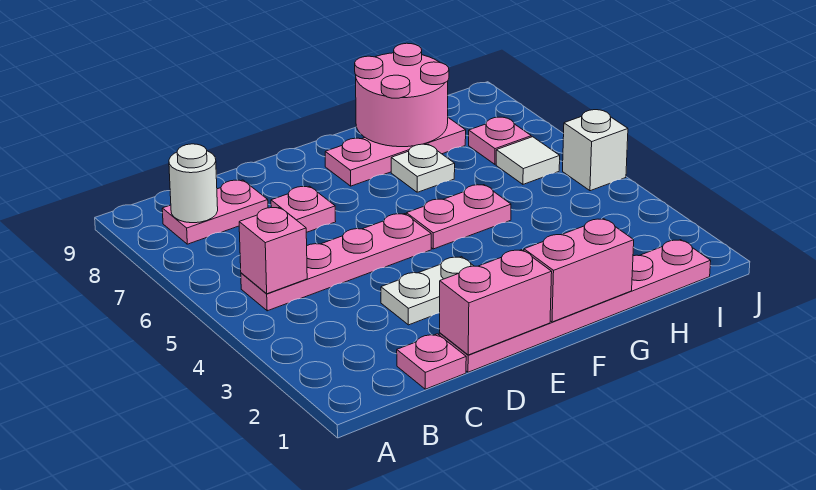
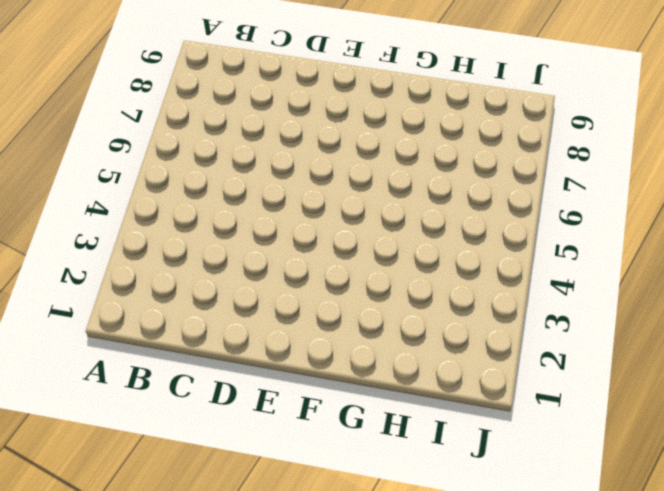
none -> pink 1x4 plate [241,214,431,311]
none -> pink 1x2 plate [162,180,268,244]
none -> pink 1x1 plate [397,334,466,389]

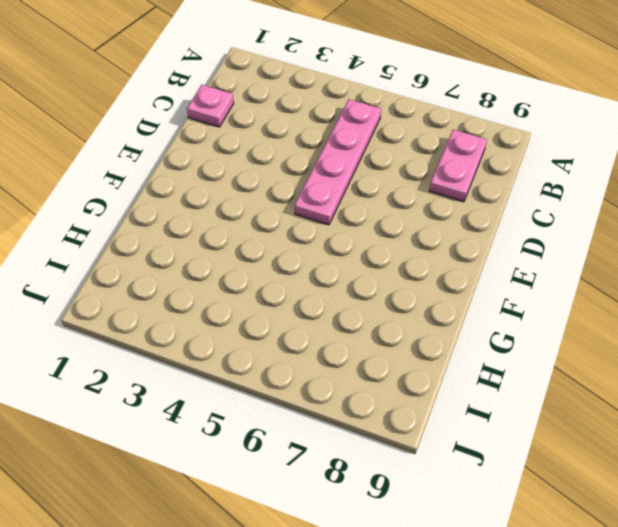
none -> pink 1x6 plate [439,240,711,372]
none -> white 1x2 plate [381,257,473,325]
none -> pink 1x1 plate [271,186,336,233]

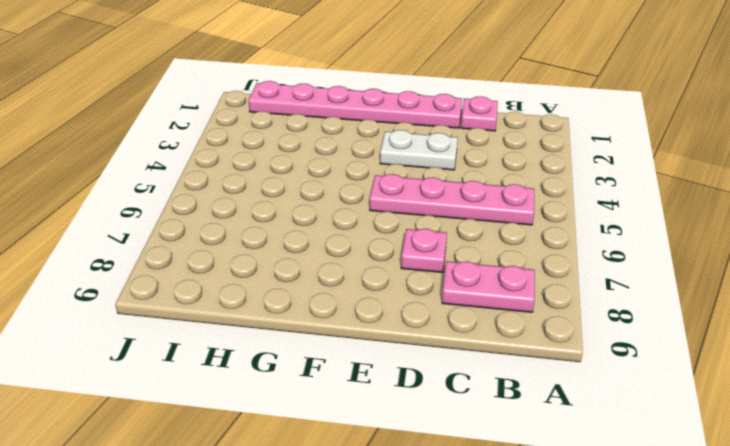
none -> pink 1x2 plate [406,185,511,249]
none -> pink 1x3 plate [325,118,466,186]
none -> white 1x1 plate [391,144,455,192]

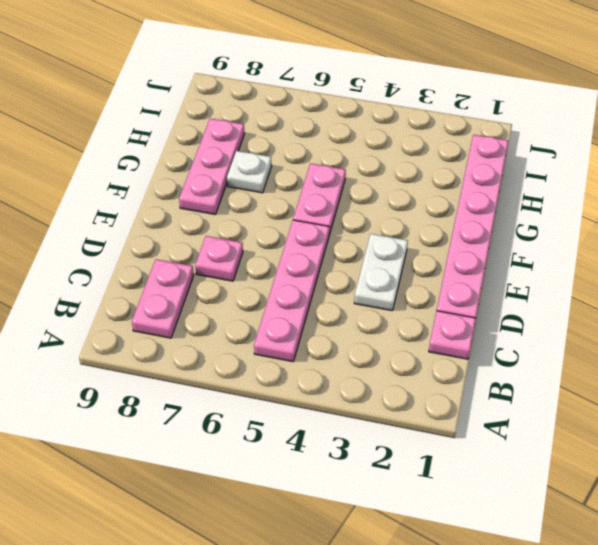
none -> white 1x1 tile [496,137,560,184]
none -> pink 1x1 plate [469,117,531,164]
none -> white 1x1 brick [563,110,628,191]

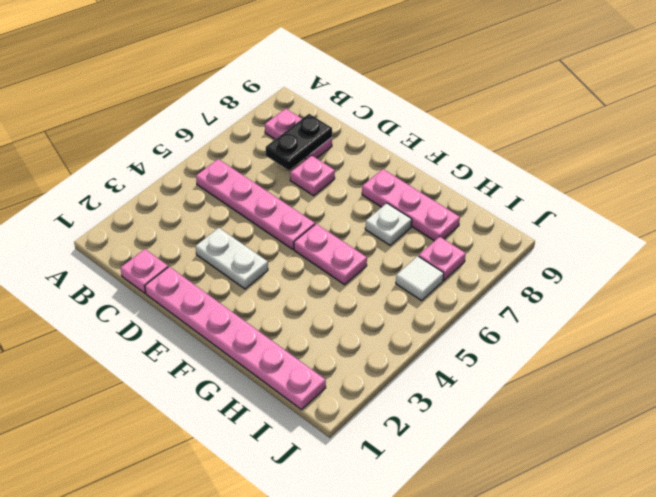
black 1x2 plate [266,114,332,170] -> none
none -> white 1x1 brick [563,110,628,191]
none -> pink 1x1 brick [239,207,307,294]
none -> white 1x1 round brick [169,144,218,223]

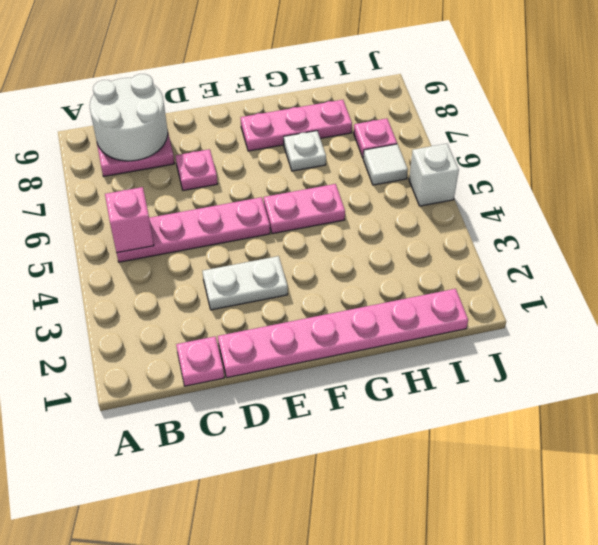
white 2x2 round brick [90,74,168,161] -> white 1x1 round brick [169,144,218,223]
none -> pink 1x2 brick [440,250,552,355]
none -> pink 1x2 brick [524,219,634,322]
none -> pink 2x2 round brick [355,43,449,147]

